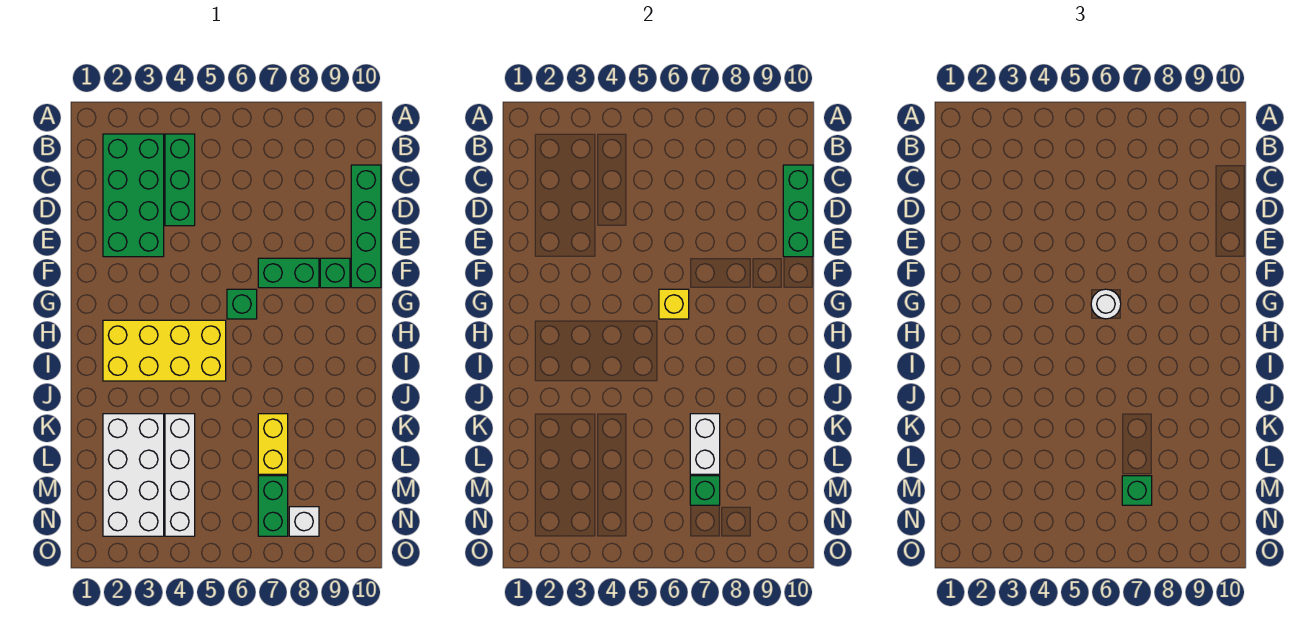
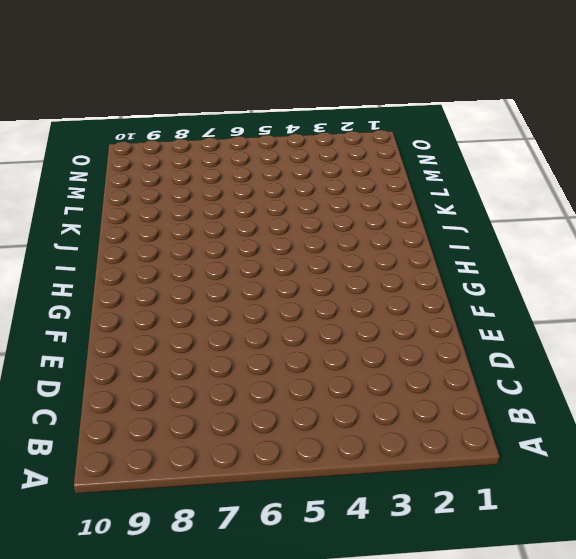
none -> green 2x4 brick [103,134,164,257]
none -> green 1x3 brick [165,134,195,226]
none -> green 1x4 brick [351,165,381,288]

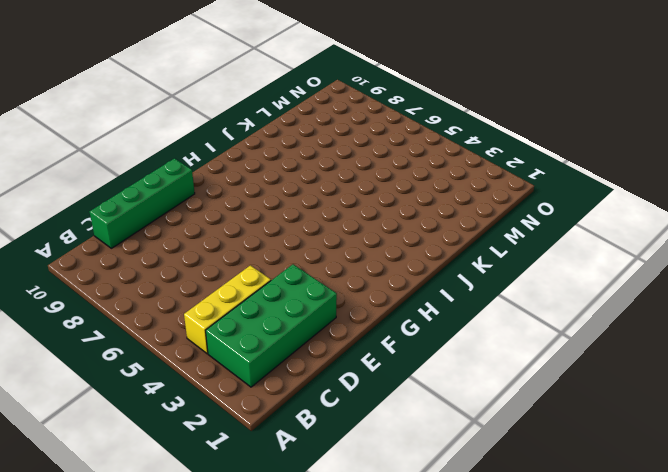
yellow 1x3 brick [184,265,271,354] -> green 1x3 brick [165,134,195,226]
none -> green 1x2 brick [258,258,319,288]
none -> green 1x1 brick [320,258,350,288]
none -> green 1x1 brick [227,289,257,319]

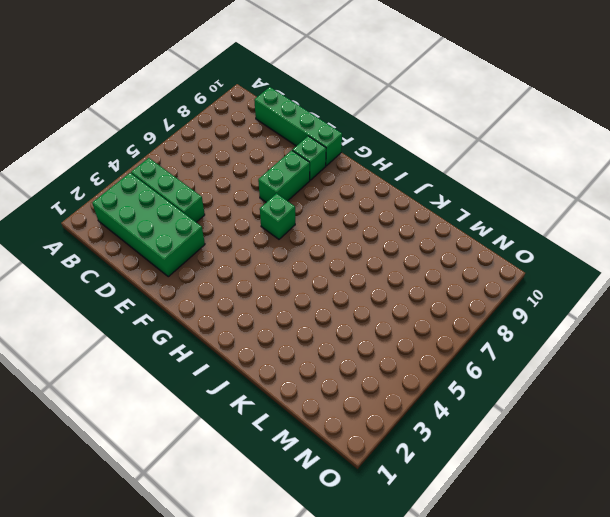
none -> yellow 2x4 brick [103,320,226,381]
none -> white 2x4 brick [103,414,164,536]
none -> white 1x4 brick [165,414,195,536]

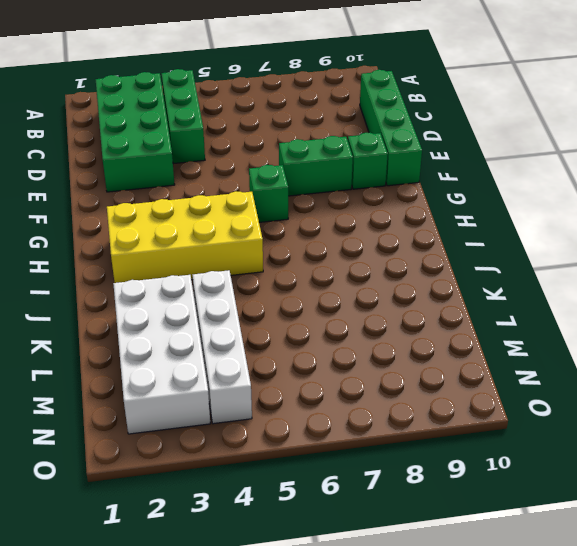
none -> yellow 1x2 brick [258,414,288,474]
none -> green 1x2 brick [258,476,288,536]
none -> white 1x1 brick [289,507,319,536]

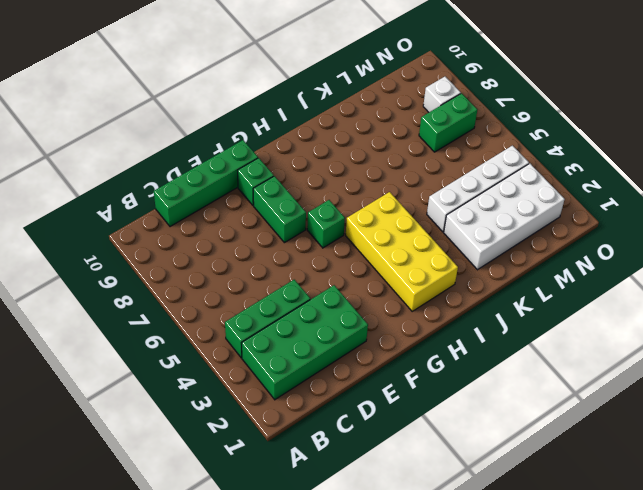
none -> yellow 1x2 brick [258,414,288,474]
none -> green 1x3 brick [783,165,813,257]
none -> yellow 1x1 brick [659,289,689,319]

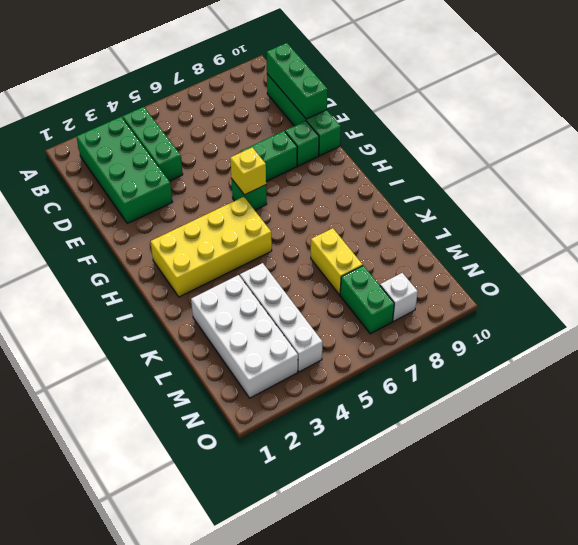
none -> white 1x2 brick [690,414,720,474]
none -> green 1x1 brick [690,476,720,505]
none -> white 1x1 round brick [1091,289,1121,319]

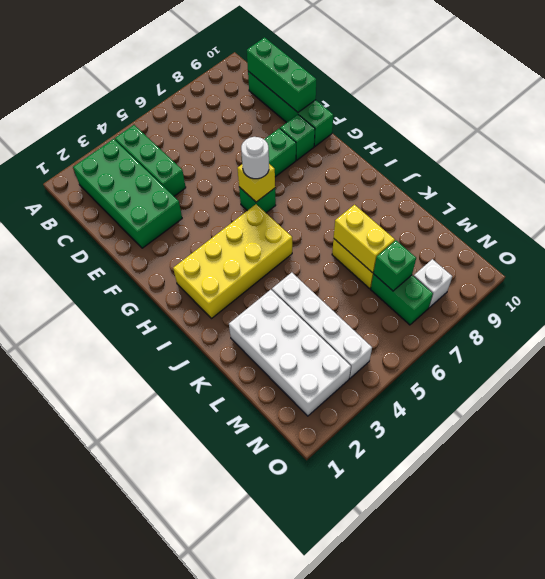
yellow 1x2 brick [334,205,395,273] -> white 1x2 brick [690,414,720,474]
none -> green 1x1 brick [1122,476,1152,505]

